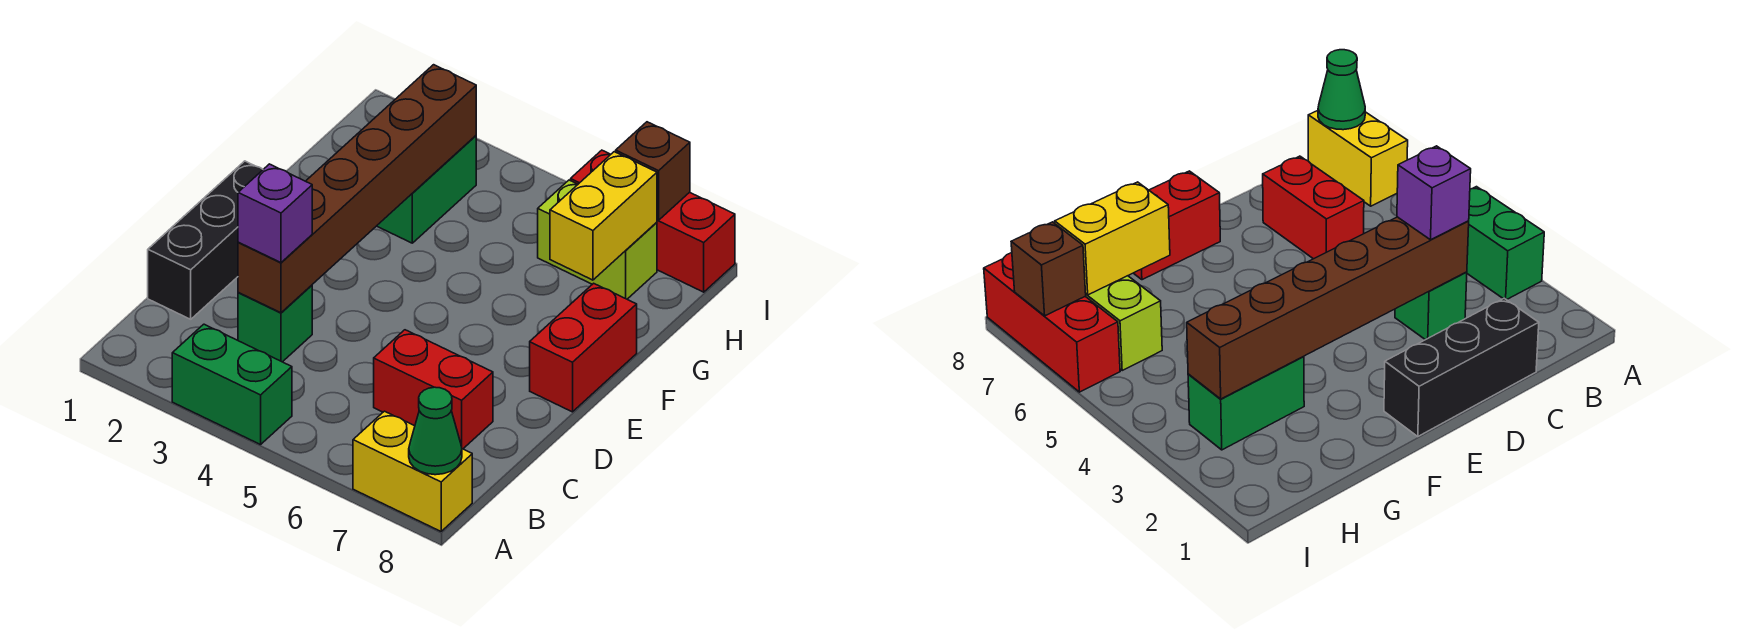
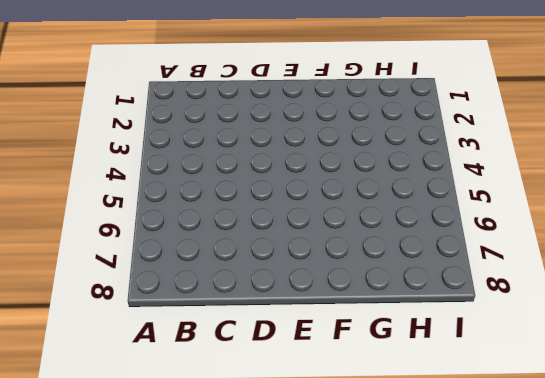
none -> green 1x2 brick [172,324,292,445]
none -> yellow 1x2 brick [353,411,472,531]
none -> black 1x3 brick [148,161,263,319]

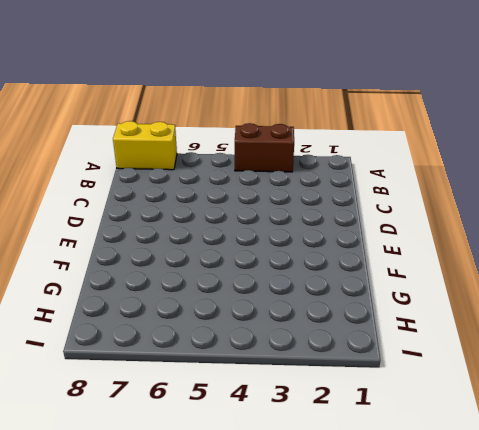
brown 1x2 brick [235,123,294,172] -> green 1x2 brick [172,324,292,445]
none -> black 1x3 brick [148,161,263,319]
none -> green 1x1 brick [238,285,312,362]
none -> red 1x2 brick [374,330,493,449]

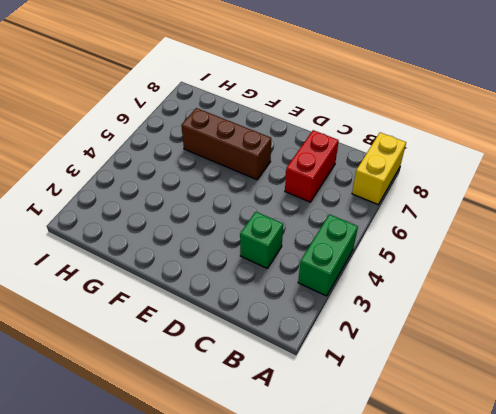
brown 1x3 brick [181,108,271,180] -> none
none -> black 1x3 brick [148,161,263,319]
none -> red 1x2 brick [530,283,637,412]
none -> green 1x2 brick [377,136,476,243]

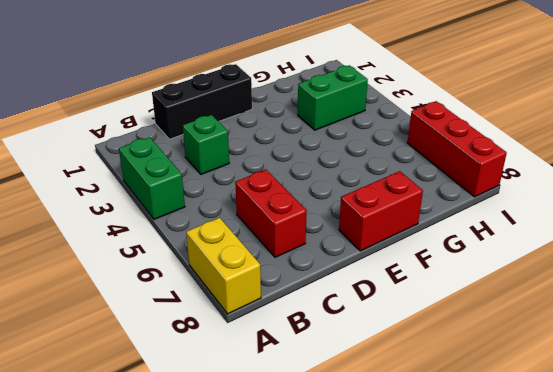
none -> lime 1x2 brick [538,180,657,299]
none -> green 1x1 cone [409,387,462,475]
none -> brown 1x6 brick [238,65,476,313]

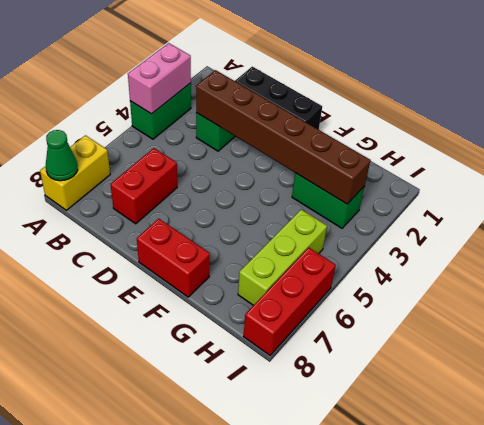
pink 1x2 brick [128,43,191,114] -> none
lime 1x3 brick [238,209,327,305] -> lime 1x2 brick [538,180,657,299]
none -> yellow 1x2 brick [550,152,657,280]
none -> brown 1x1 brick [616,122,690,220]
none -> purple 1x1 brick [238,164,312,263]

